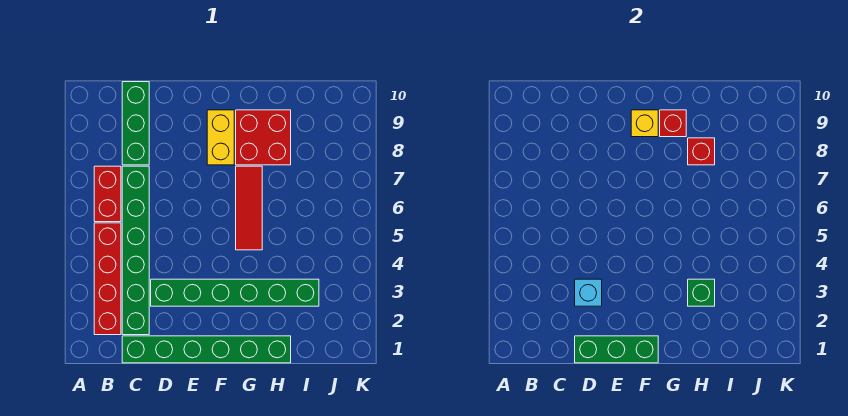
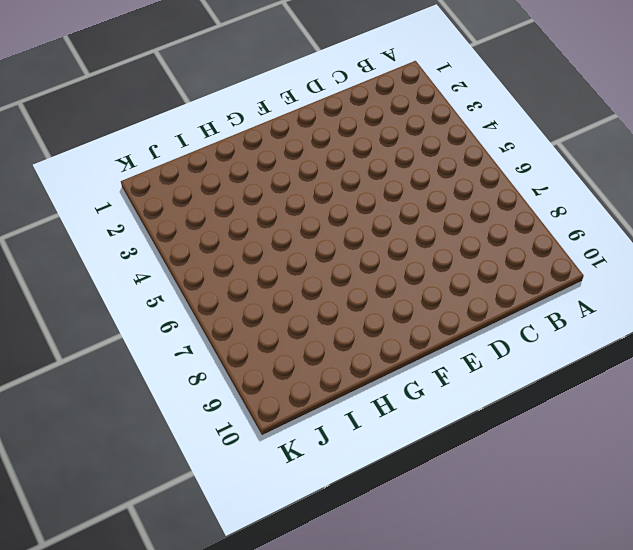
none -> red 1x4 brick [94,223,121,335]
none -> red 1x2 brick [94,166,121,222]
none -> green 1x6 brick [122,336,291,363]

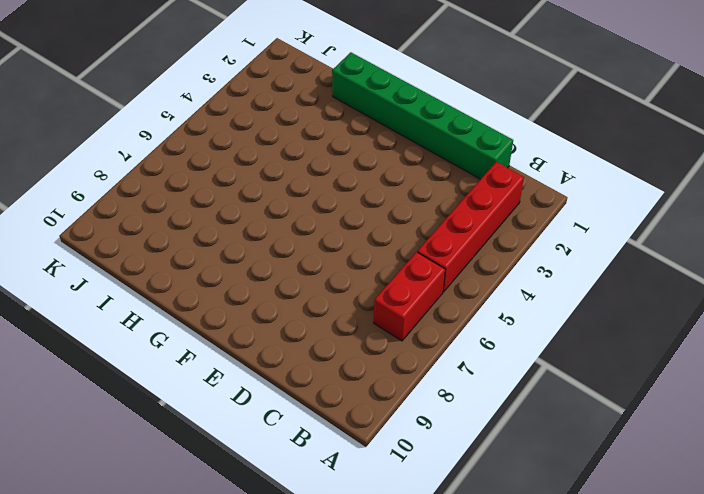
none -> green 1x6 brick [122,166,149,335]
none -> green 1x3 brick [122,82,149,165]
none -> green 1x6 brick [151,279,319,306]

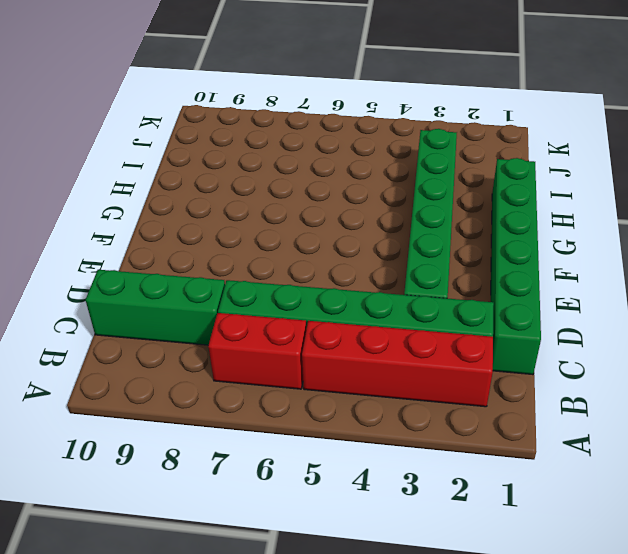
none -> yellow 1x2 brick [207,110,234,165]
none -> red 1x3 tile [236,166,262,250]
none -> red 2x2 brick [236,110,291,165]

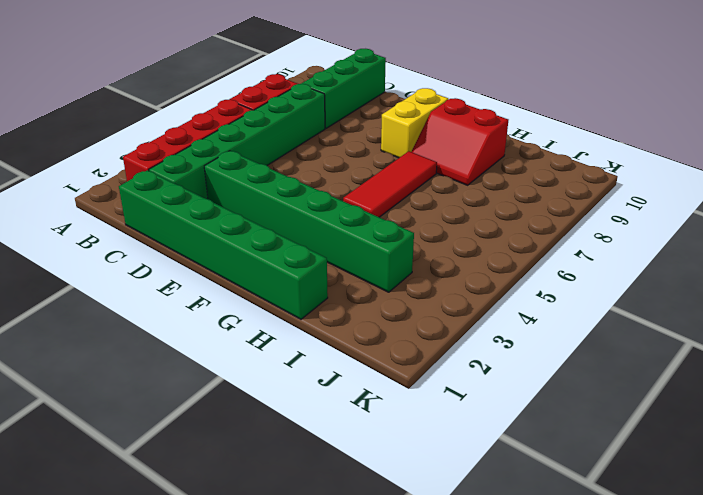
red 2x2 slope [412,98,508,185] -> red 2x2 brick [236,110,291,165]
none -> green 1x3 brick [575,336,658,363]
none -> cyan 1x1 brick [575,279,602,306]
none -> yellow 1x1 brick [631,110,658,137]

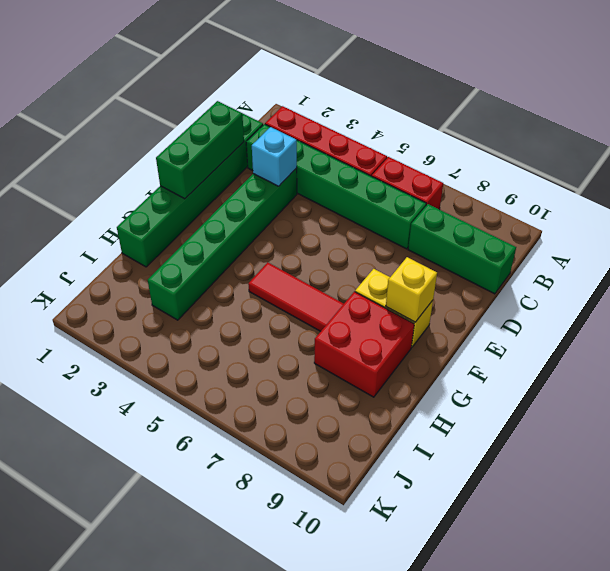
none -> red 1x1 brick [660,110,686,137]
none -> green 1x1 brick [688,279,715,306]
none -> red 1x1 brick [688,138,715,165]

